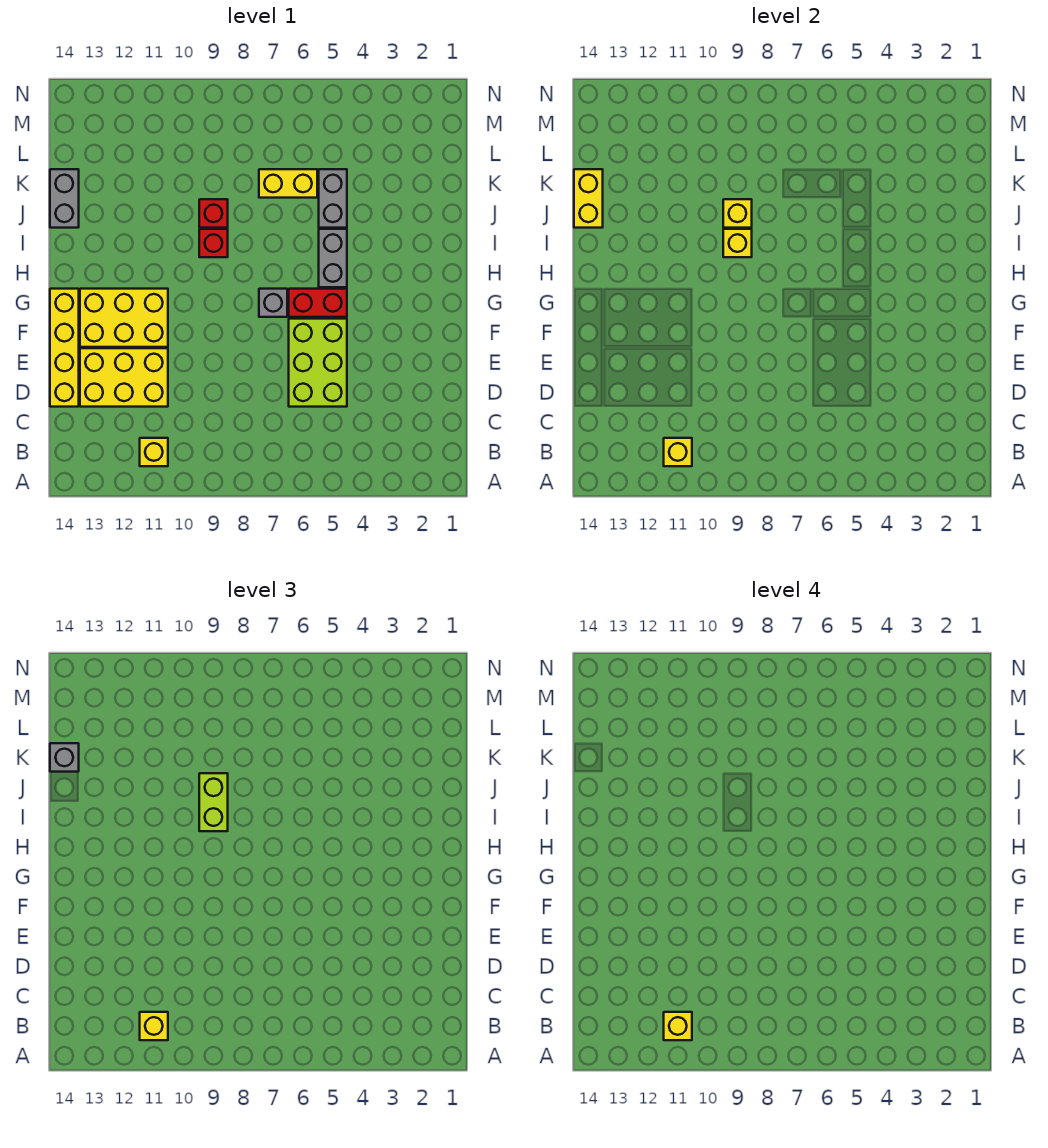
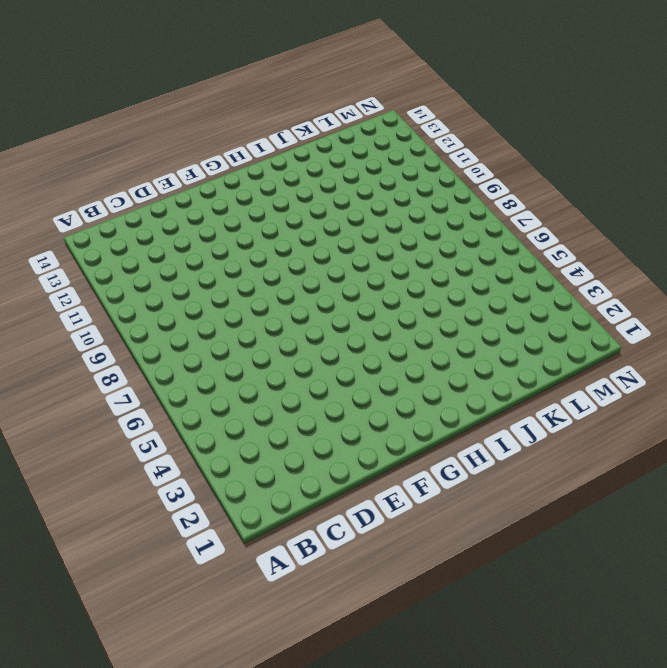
none -> yellow 1x1 brick [140,438,168,466]
none -> lime 2x3 brick [289,319,347,407]
none -> yellow 2x3 brick [80,348,168,407]

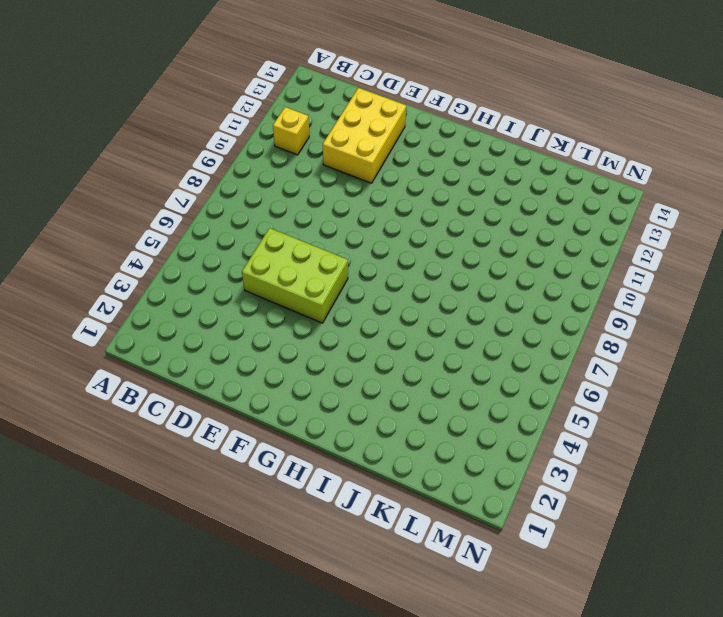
none -> yellow 1x4 brick [50,289,79,407]
none -> yellow 2x3 brick [80,289,168,347]
none -> red 1x2 brick [289,289,347,317]

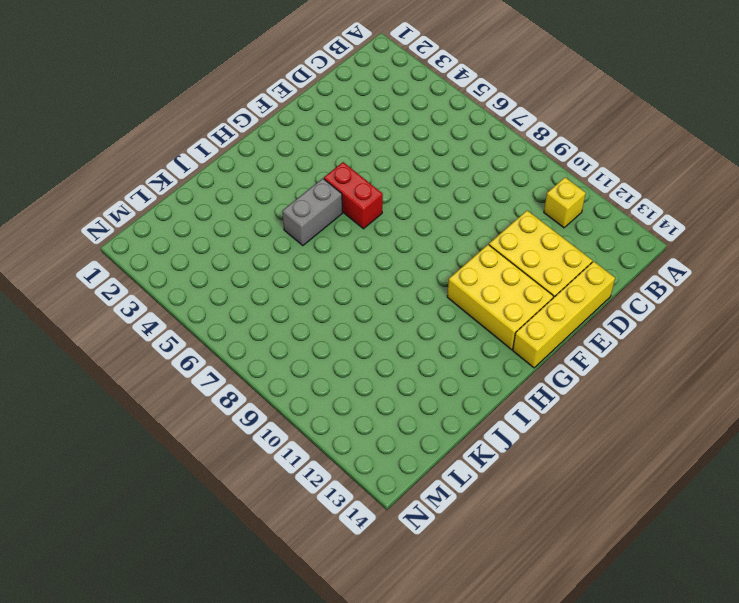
none -> lime 2x3 brick [289,319,347,407]
none -> grey 1x1 brick [259,289,287,317]
none -> red 1x1 brick [199,229,228,257]

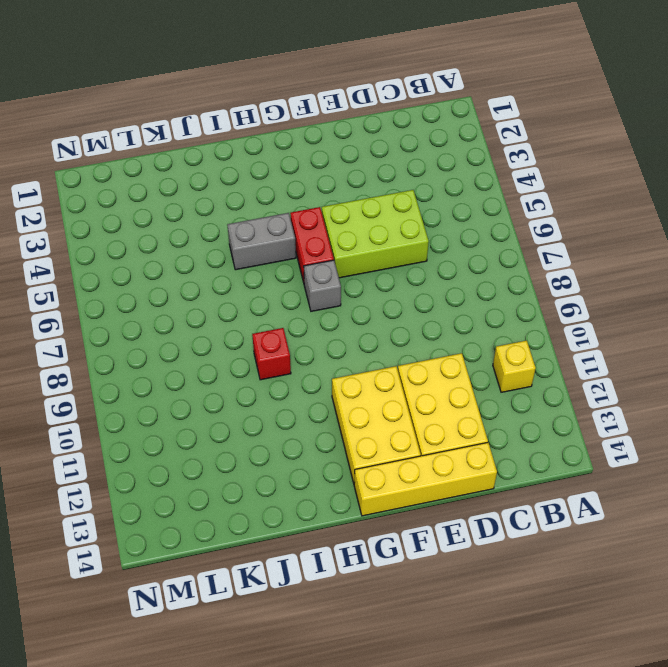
none -> grey 1x2 brick [319,169,347,228]
none -> red 1x1 brick [199,199,228,228]
none -> grey 1x2 brick [50,169,79,228]

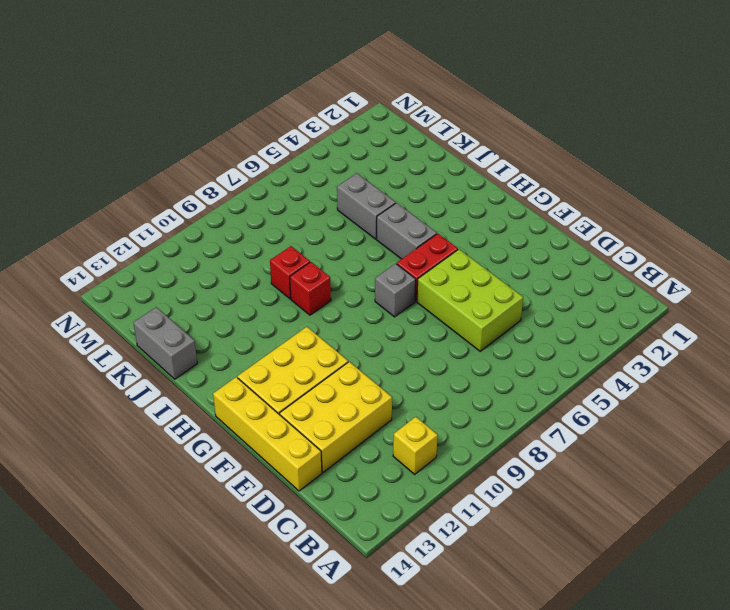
none -> yellow 1x2 brick [259,169,317,198]
none -> yellow 1x1 brick [664,438,692,466]
none -> yellow 1x1 brick [723,229,752,257]

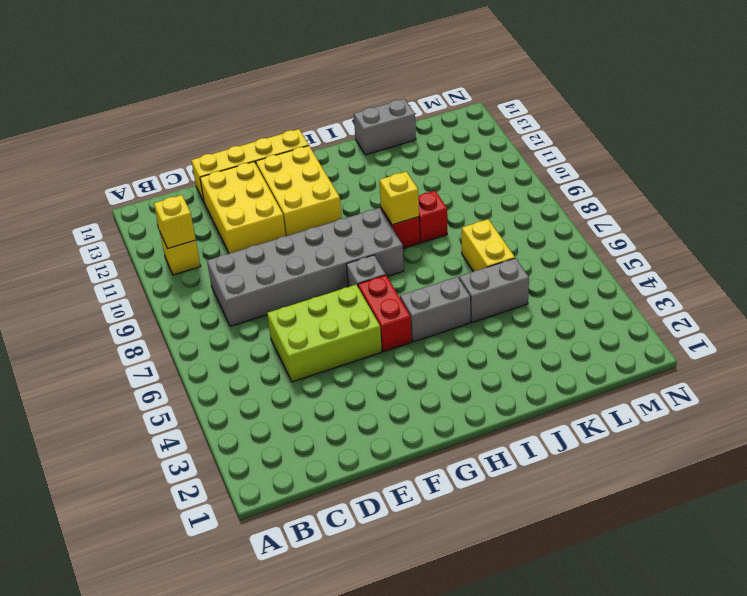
grey 2x6 brick [207,208,404,326] -> none
none -> yellow 1x1 brick [723,199,752,228]
none -> yellow 1x2 brick [574,169,603,228]
none -> yellow 1x1 brick [140,1012,168,1040]

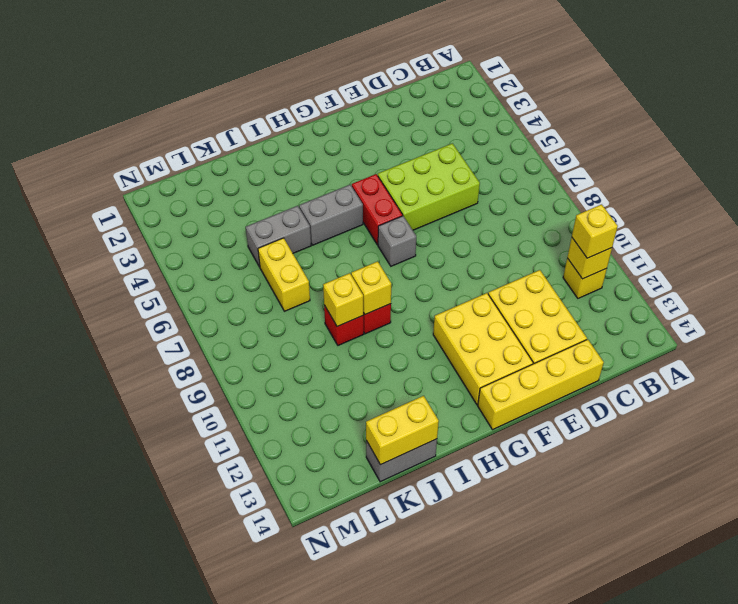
none -> lime 1x2 brick [199,773,228,831]
none -> grey 1x1 brick [50,743,79,772]
none -> yellow 1x1 brick [664,1012,692,1040]

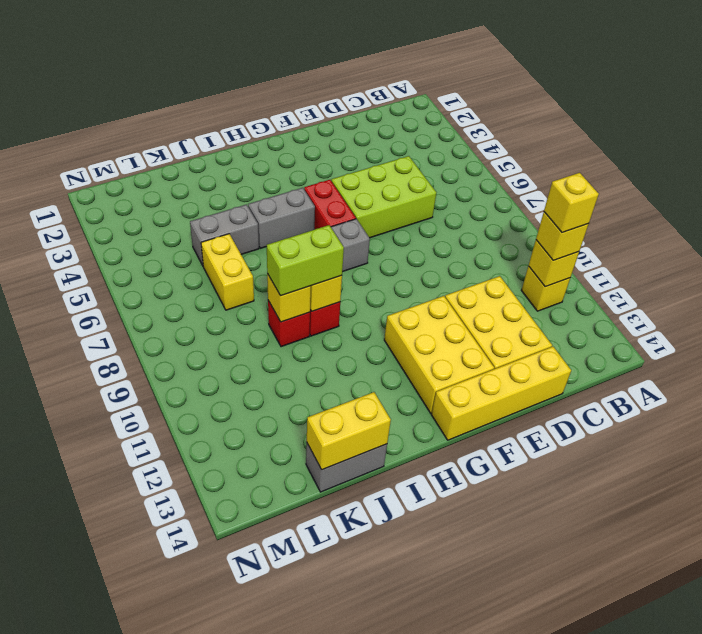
none -> grey 1x1 brick [50,743,79,772]

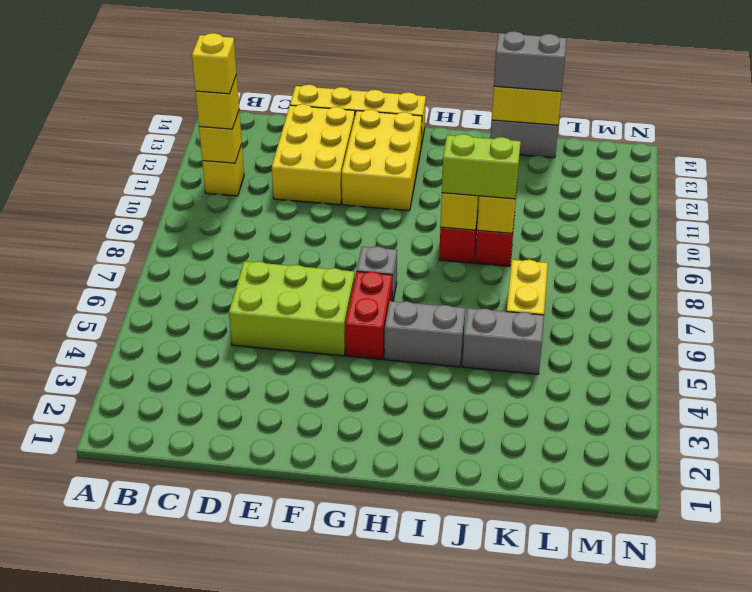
grey 1x2 brick [494,31,567,92] -> grey 1x1 brick [50,743,79,772]

